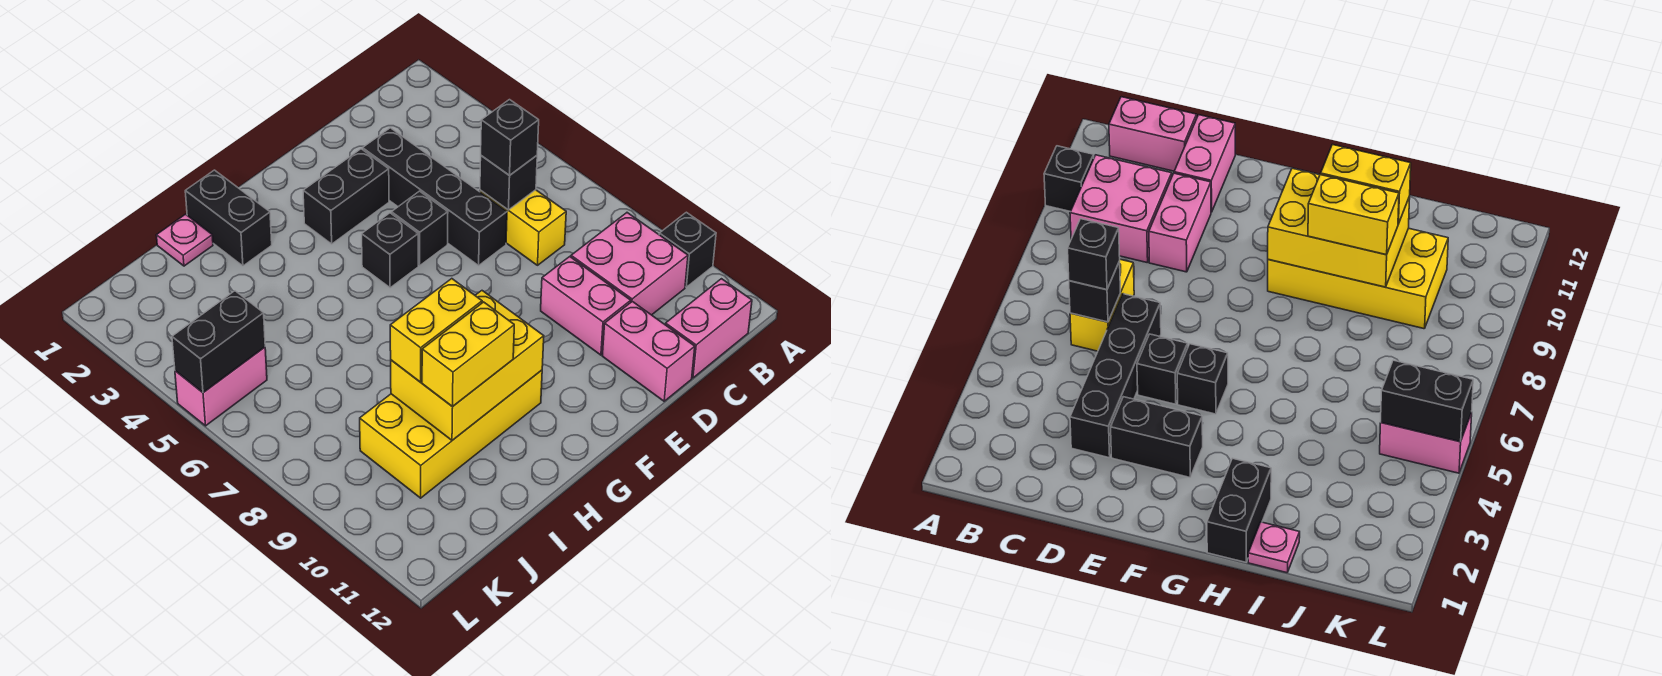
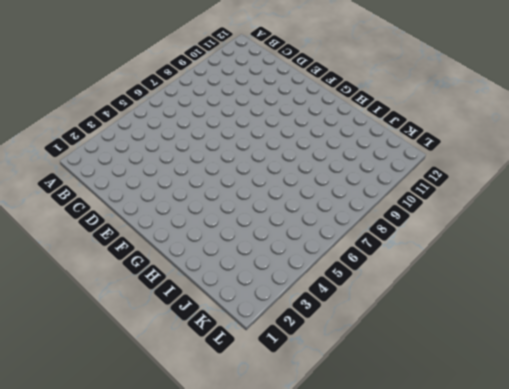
none -> black 1x1 brick [659,212,716,287]
none -> pink 2x2 brick [571,213,688,315]
none -> pink 1x2 brick [665,279,752,378]

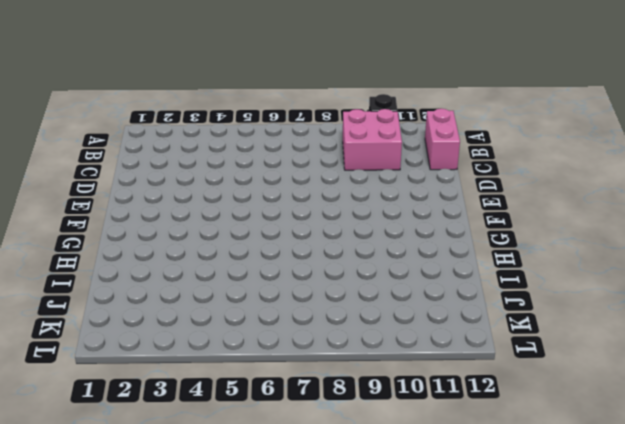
none -> yellow 1x2 brick [480,190,566,265]
none -> black 1x4 brick [363,128,507,265]
none -> pink 1x2 brick [541,257,631,355]

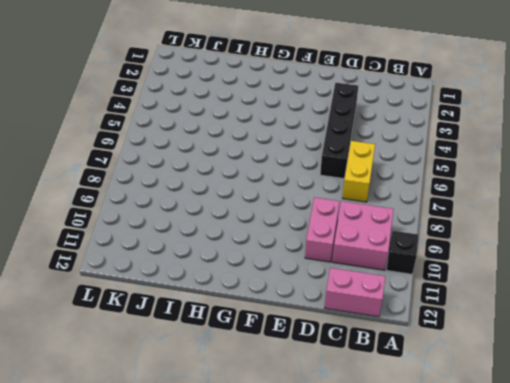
none -> pink 1x2 brick [602,301,695,401]
none -> black 1x2 brick [303,149,389,244]
none -> black 1x1 brick [391,191,448,266]

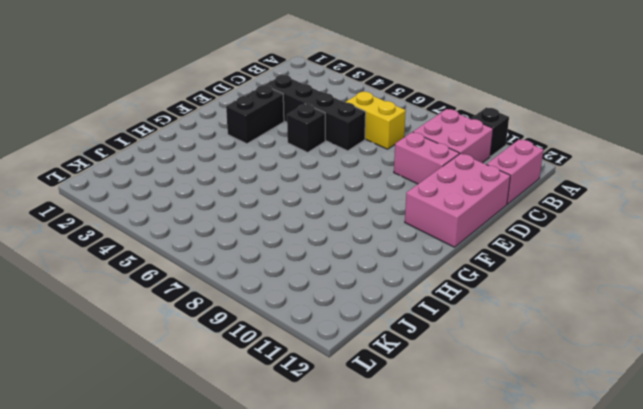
pink 2x3 brick [405,153,510,247] -> pink 1x2 brick [602,301,695,401]
none -> black 1x1 brick [362,213,418,288]
none -> yellow 2x4 brick [360,370,542,498]
none -> black 1x2 brick [185,170,272,266]

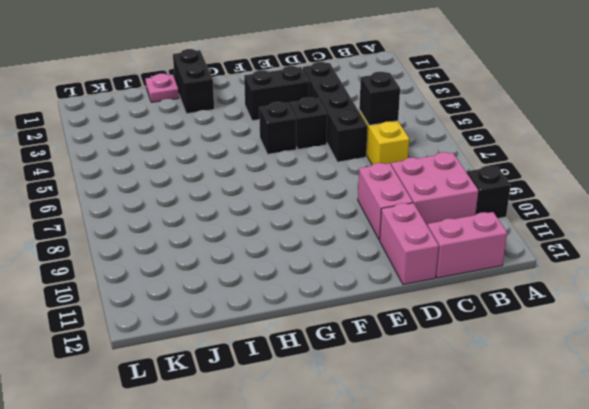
none -> yellow 2x4 brick [360,370,542,498]
none -> pink 1x2 brick [175,347,267,426]
none -> yellow 2x3 brick [391,291,544,440]

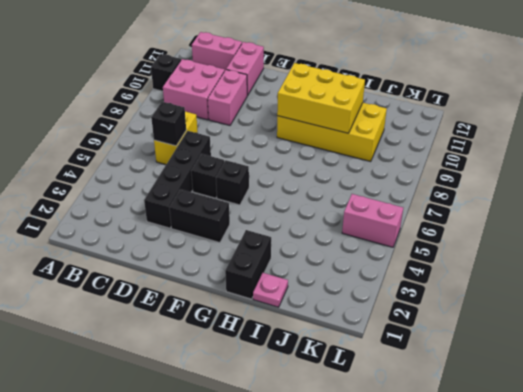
none -> black 1x2 brick [172,291,265,393]
none -> black 1x1 brick [481,100,539,175]
none -> yellow 1x2 brick [390,279,482,382]

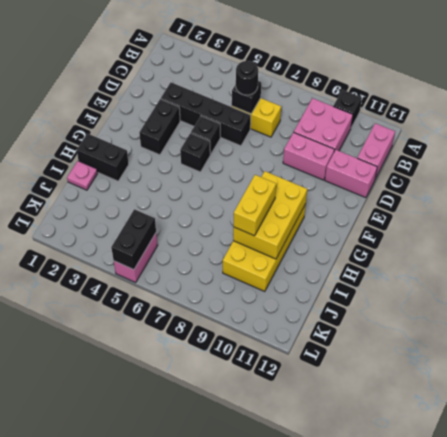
black 1x1 round brick [235,61,258,95] -> black 1x1 brick [481,100,539,175]
none -> yellow 1x2 brick [422,302,514,407]

